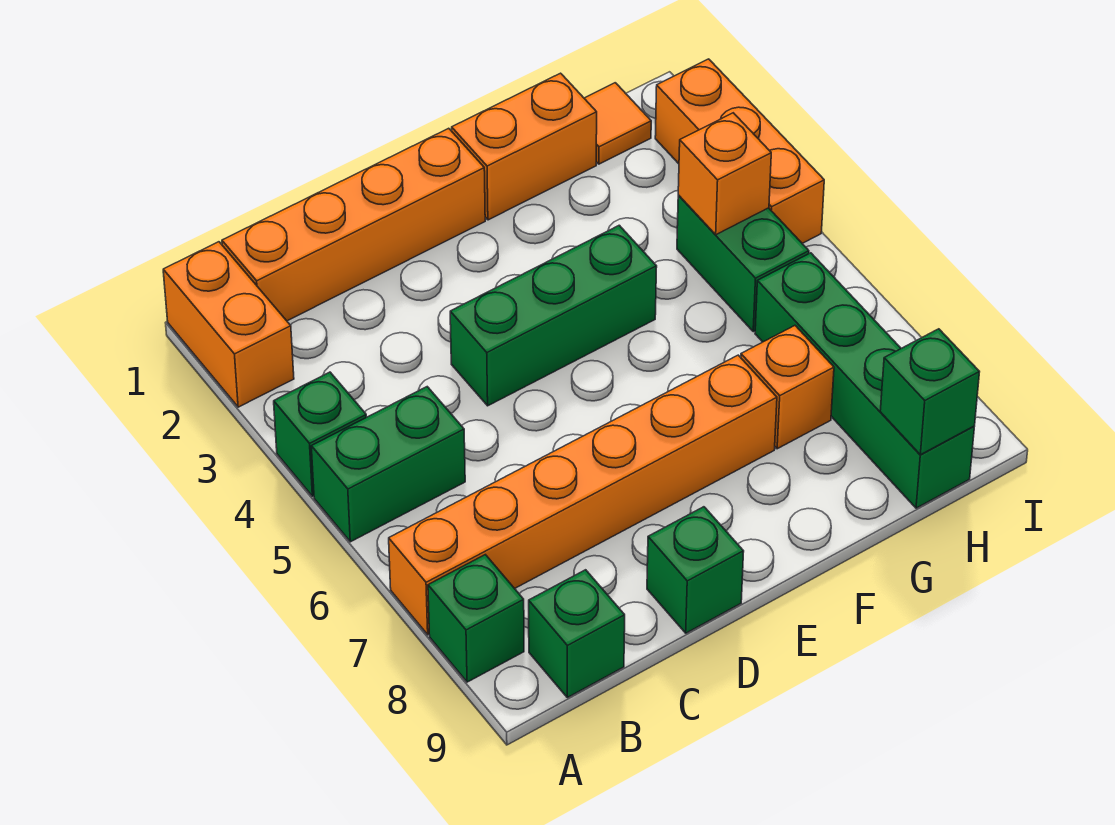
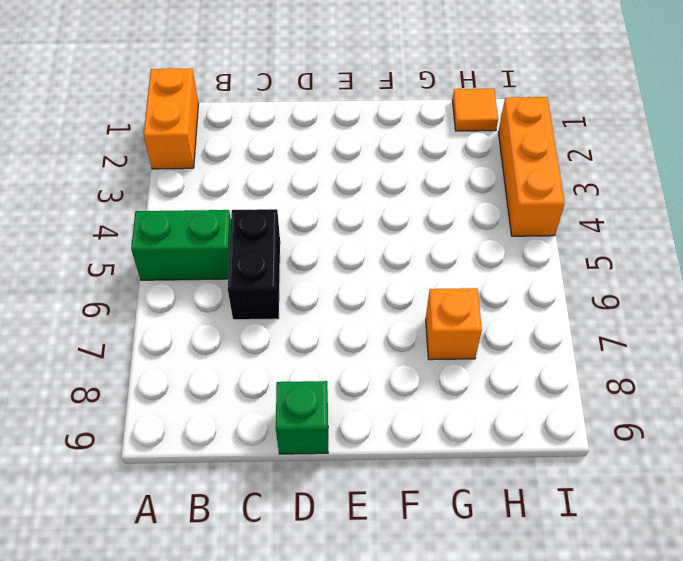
black 1x2 brick [228,209,280,320] -> none
none -> green 1x1 brick [274,372,366,496]
none -> orange 1x6 brick [389,355,777,635]
none -> green 1x1 brick [428,555,524,682]

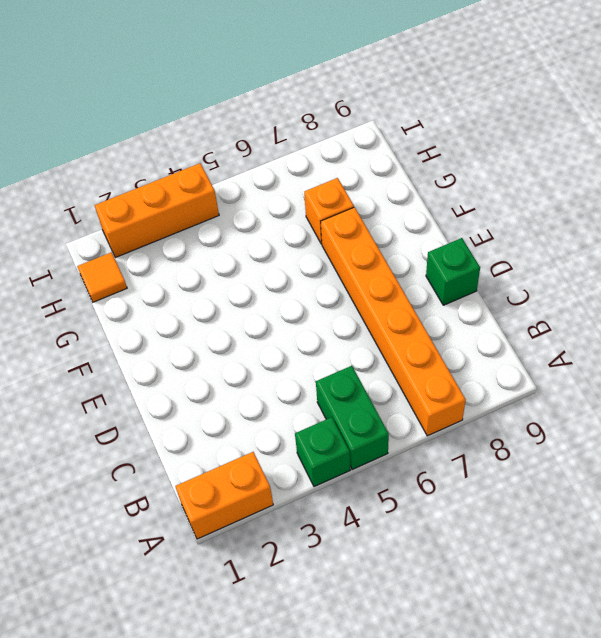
none -> green 1x1 brick [428,555,524,682]
none -> orange 1x4 brick [222,128,485,321]
none -> green 1x1 brick [529,570,625,698]

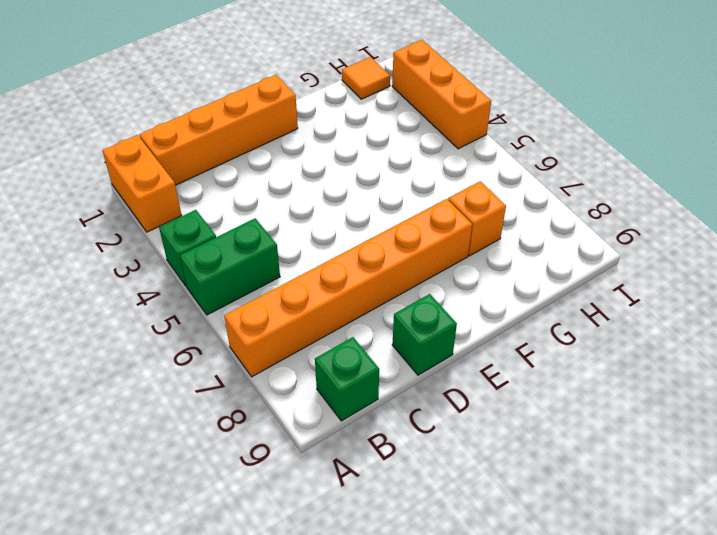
none -> green 1x1 brick [428,555,524,682]
none -> green 1x3 brick [450,225,657,406]
none -> orange 1x2 brick [452,73,597,220]

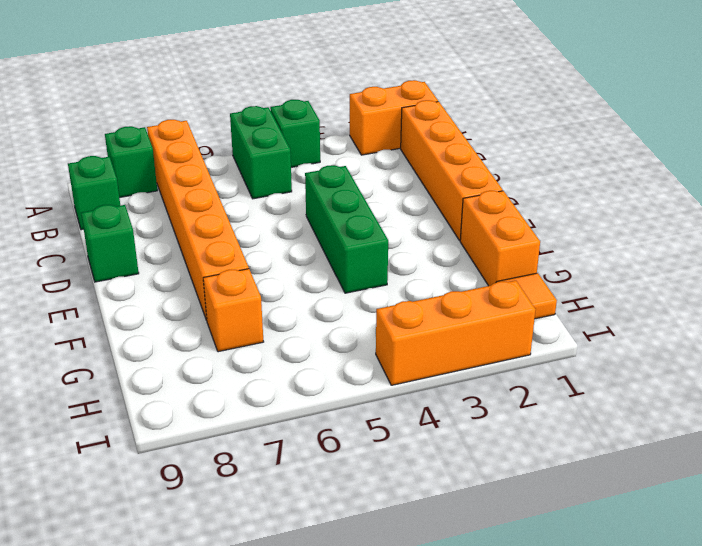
none -> green 1x2 brick [677,196,809,332]
none -> green 1x4 brick [755,253,974,508]
none -> orange 1x1 brick [678,113,771,235]

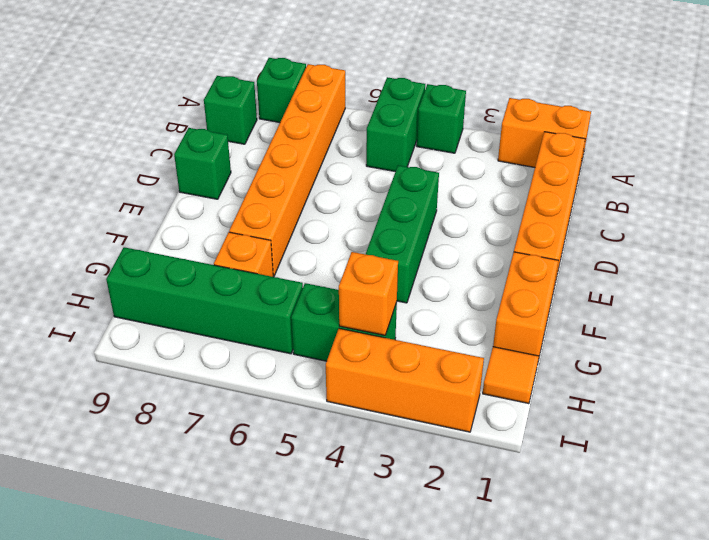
none -> green 1x1 brick [880,329,979,455]

